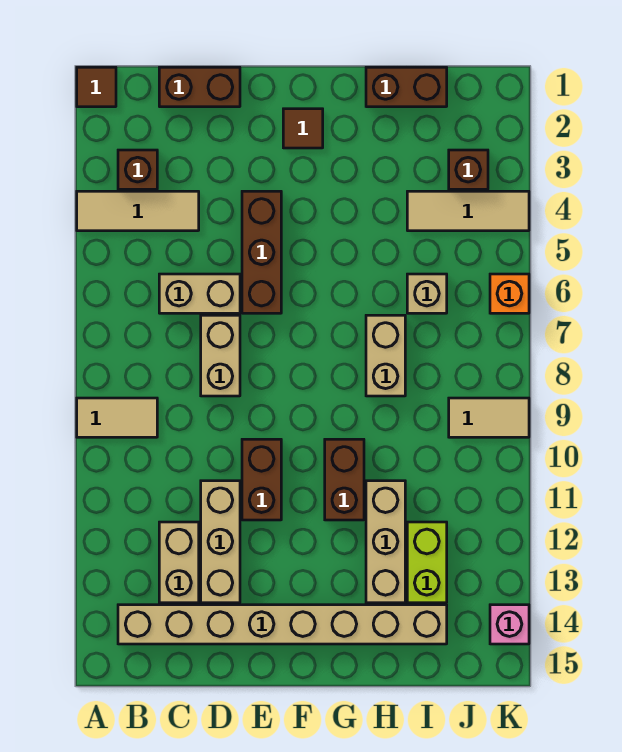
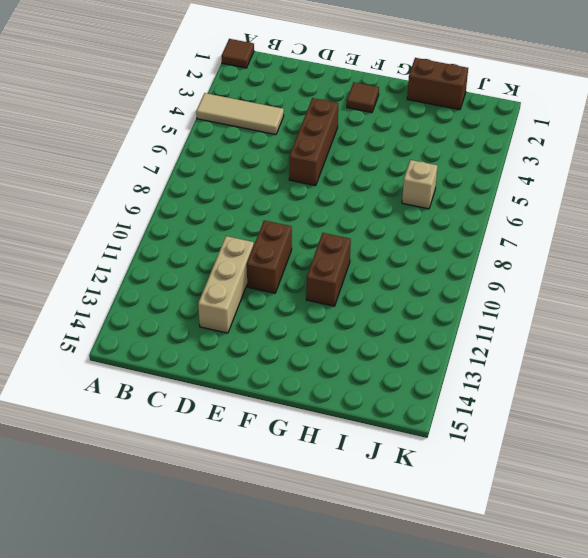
none -> tan 1x2 tile [77,398,157,437]
none -> brown 1x1 brick [118,150,157,189]
none -> tan 1x8 brick [118,605,447,644]

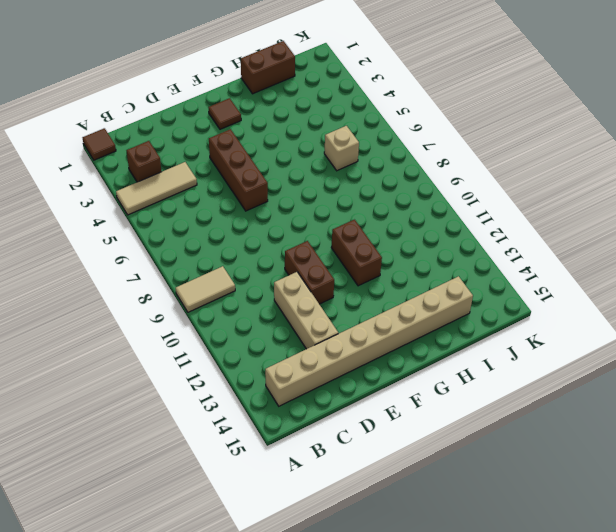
none -> brown 1x2 brick [159,67,240,107]
none -> tan 1x2 brick [159,274,240,313]
none -> tan 1x2 brick [159,522,199,603]

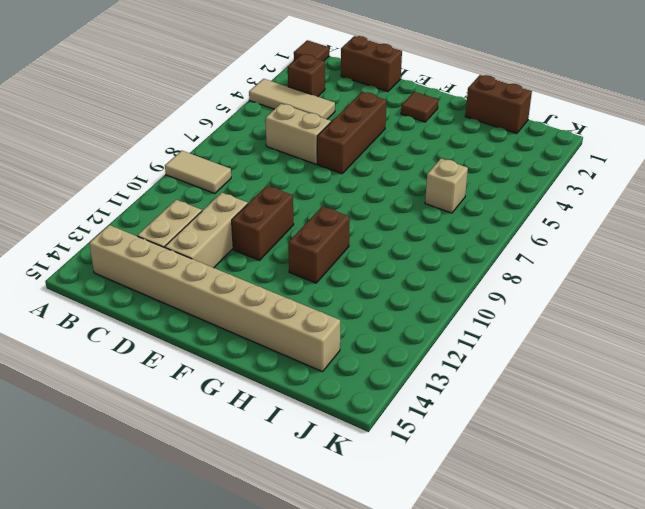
none -> tan 1x2 brick [201,315,240,396]
none -> tan 1x2 brick [366,315,405,396]
none -> tan 1x3 brick [366,481,405,603]

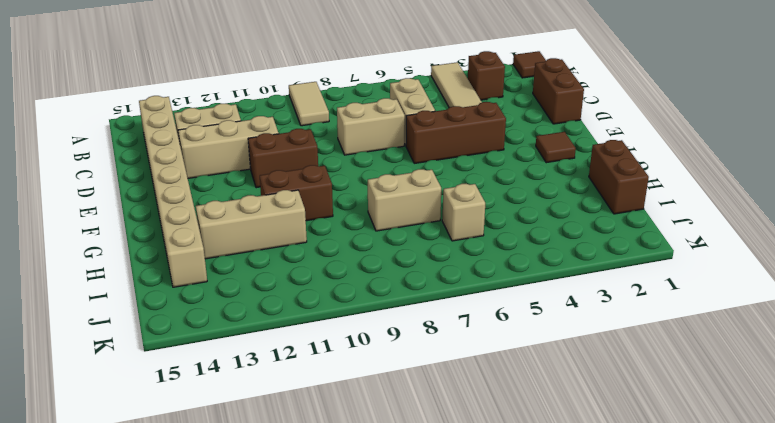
none -> tan 1x3 tile [407,191,529,231]
none -> lime 1x2 brick [407,522,447,603]
none -> brown 1x1 brick [449,150,488,189]

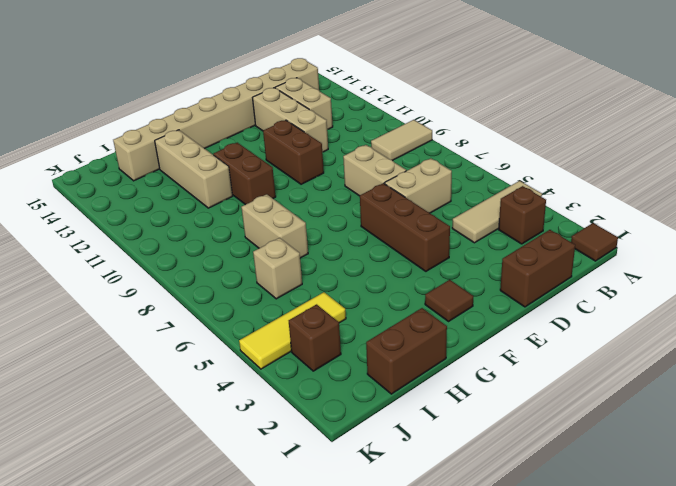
yellow 1x3 tile [239,292,346,369] -> tan 1x3 tile [407,191,529,231]
none -> lime 1x2 brick [407,522,447,603]
none -> tan 1x2 tile [449,398,529,437]
none -> orange 1x1 brick [490,274,529,313]

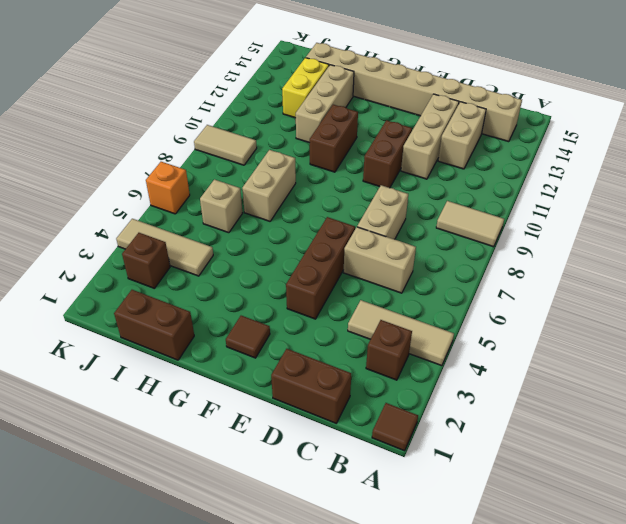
yellow 1x2 brick [282,58,329,118] -> lime 1x2 brick [407,522,447,603]
none -> pink 1x1 brick [490,605,529,644]

